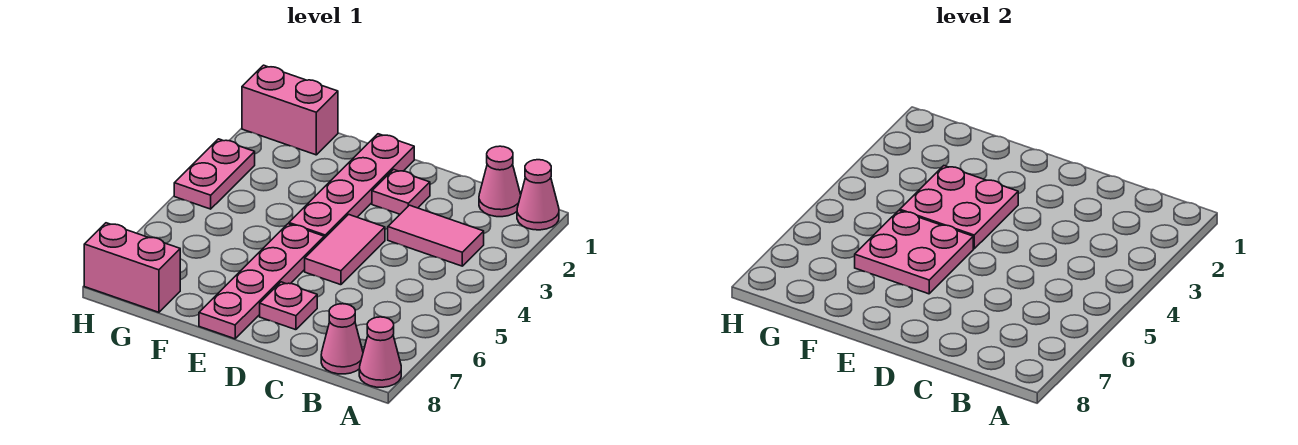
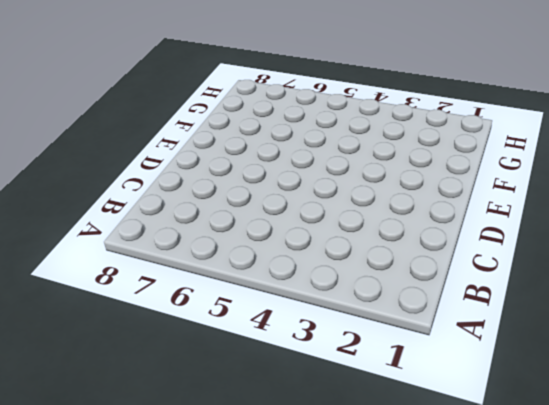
none -> pink 1x1 cone [517,160,559,230]
none -> pink 1x1 cone [359,317,401,387]
none -> pink 1x1 cone [479,146,521,217]

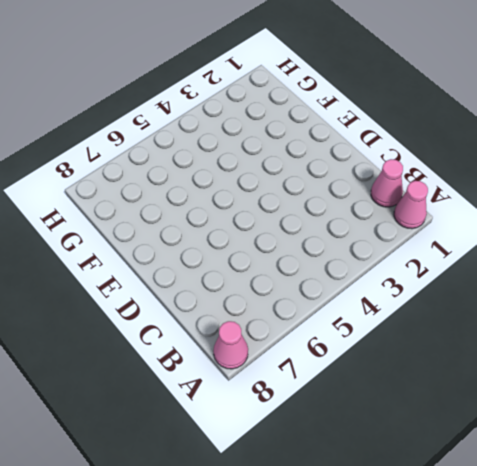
none -> pink 1x2 tile [388,205,484,266]
none -> pink 1x1 cone [321,304,363,374]
none -> pink 1x1 plate [372,169,430,214]

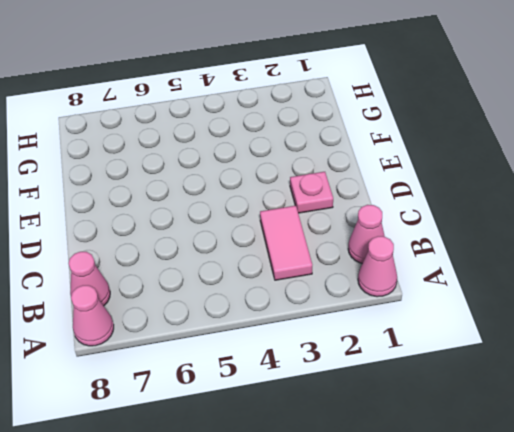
none -> pink 1x2 tile [305,214,385,285]
none -> pink 1x1 plate [260,282,317,330]
none -> pink 1x4 plate [289,134,414,238]

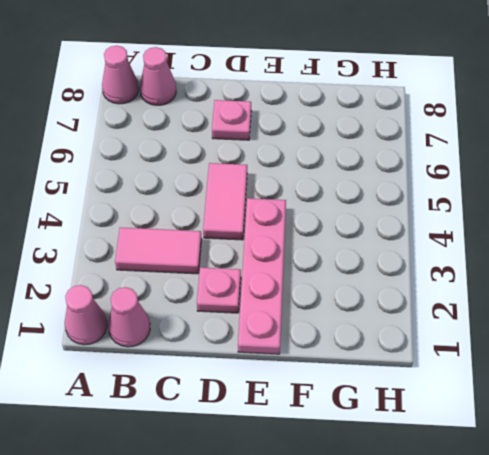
none -> pink 1x4 plate [199,224,324,339]
none -> pink 1x2 brick [242,65,338,155]
none -> pink 1x2 brick [84,223,180,312]

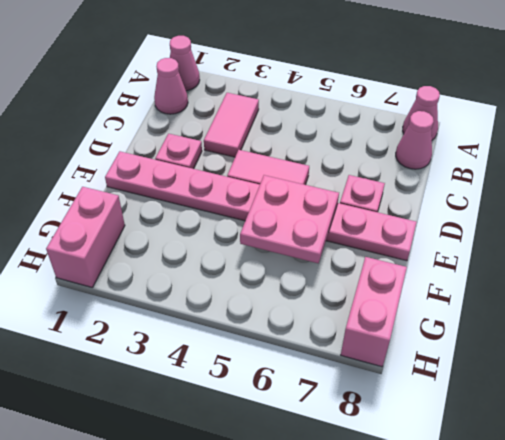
none -> pink 1x2 plate [174,139,255,209]
none -> pink 2x2 plate [900,166,1018,249]

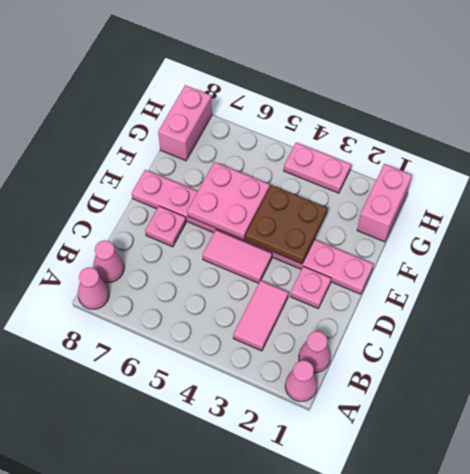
brown 2x2 plate [245,185,328,264] -> pink 2x2 plate [900,166,1018,249]

